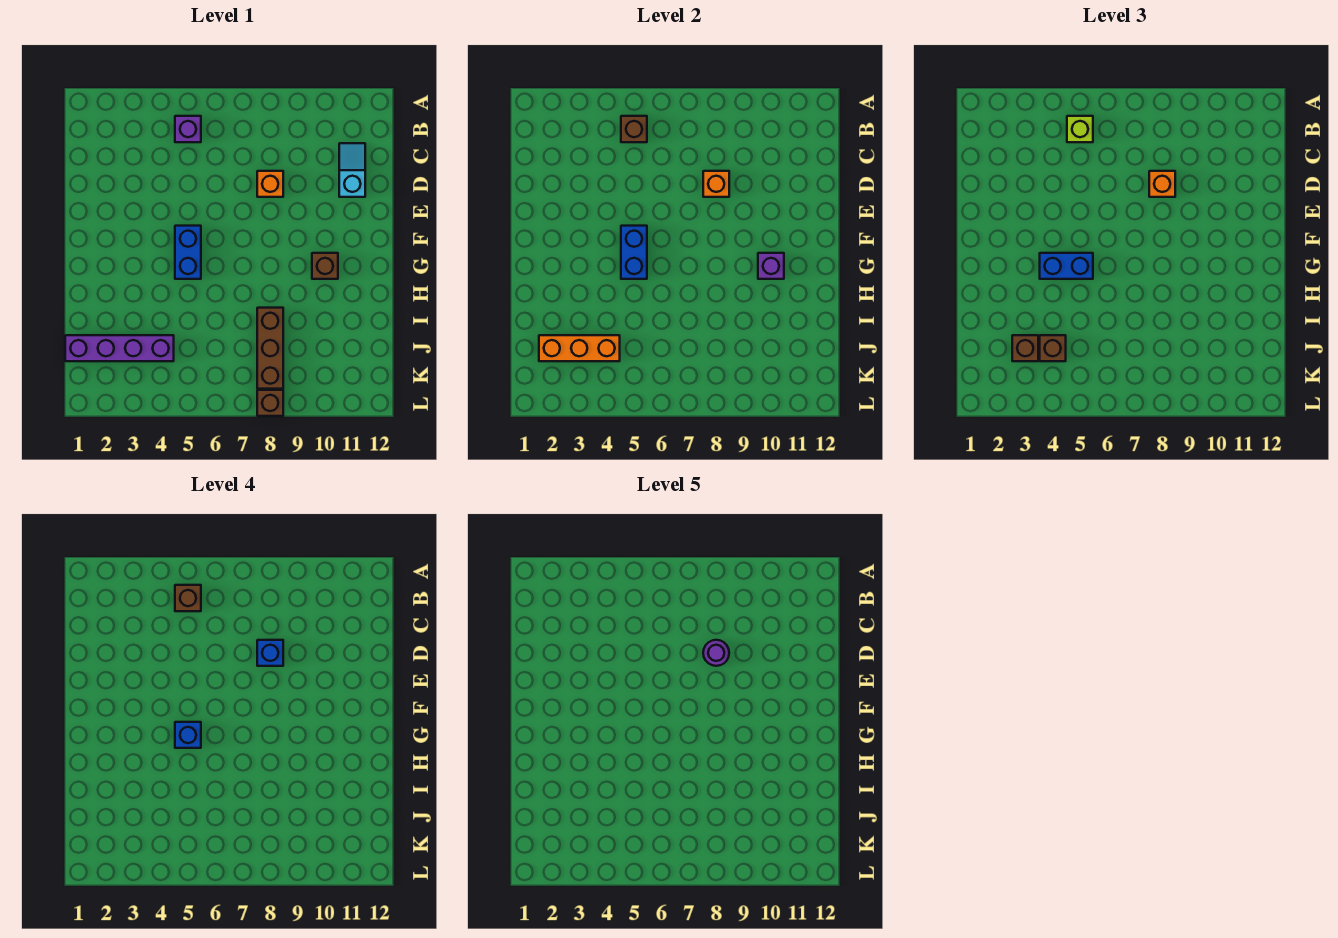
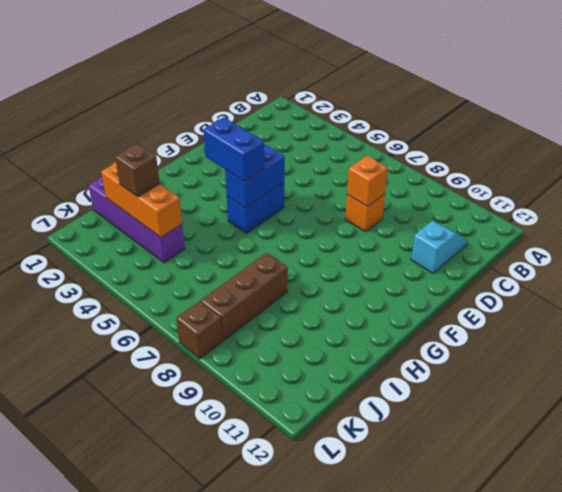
none -> purple 1x1 brick [175,116,201,142]
none -> brown 1x1 brick [312,253,338,279]
none -> brown 1x1 brick [621,116,647,142]

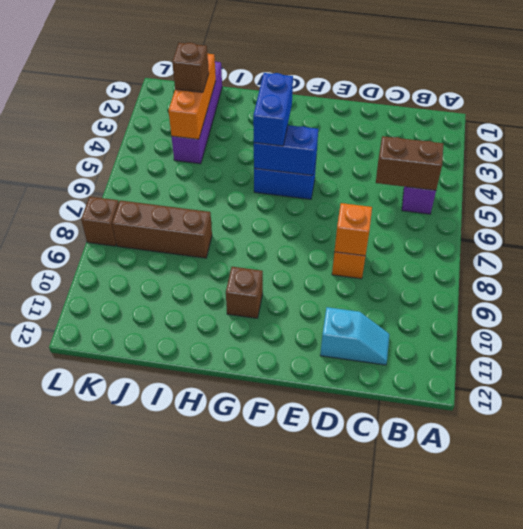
brown 1x2 brick [376,136,443,190] -> brown 1x1 brick [621,116,647,142]
none -> purple 1x1 brick [758,253,784,279]
none -> lime 1x1 brick [1067,116,1093,142]
none -> orange 1x1 brick [1149,171,1175,197]

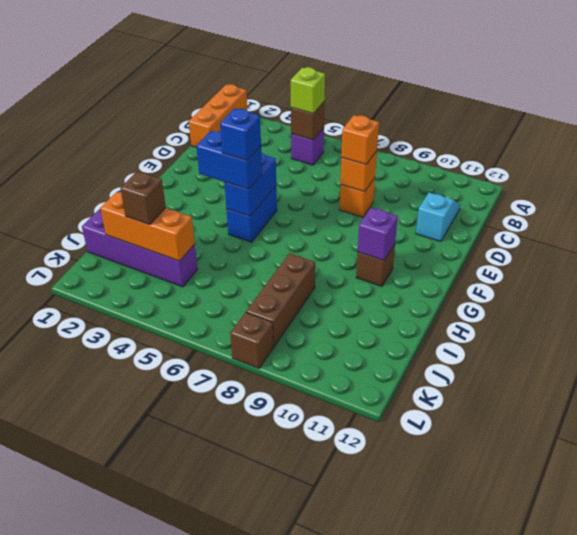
orange 1x3 brick [189,84,247,147] -> none
none -> brown 1x1 brick [1040,335,1066,361]
none -> brown 1x1 brick [175,585,201,611]
none -> blue 1x1 brick [257,640,283,666]

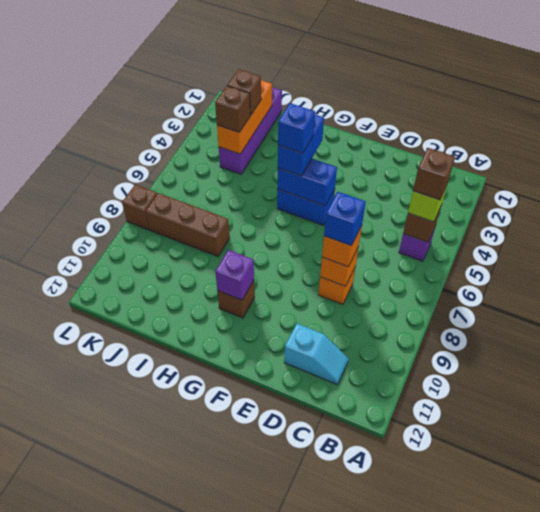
none -> purple 1x1 round brick [703,640,729,666]

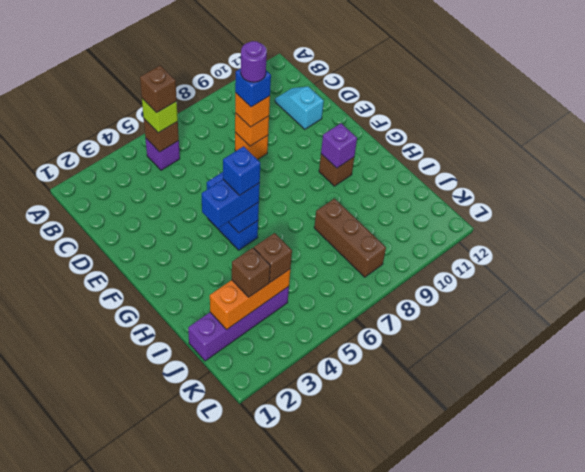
none -> brown 1x1 brick [257,390,283,416]

